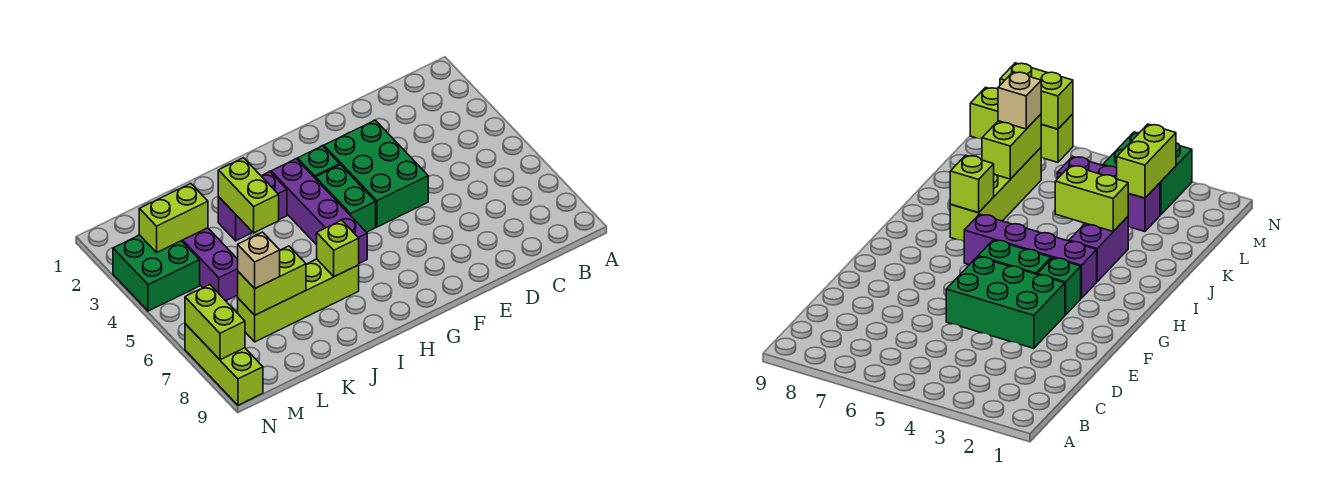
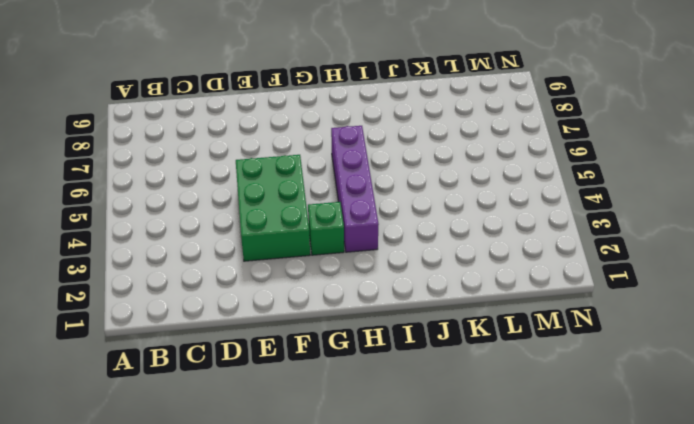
none -> green 1x2 brick [315,165,376,232]
none -> purple 1x2 brick [218,172,287,241]
none -> lime 1x4 brick [238,259,359,342]

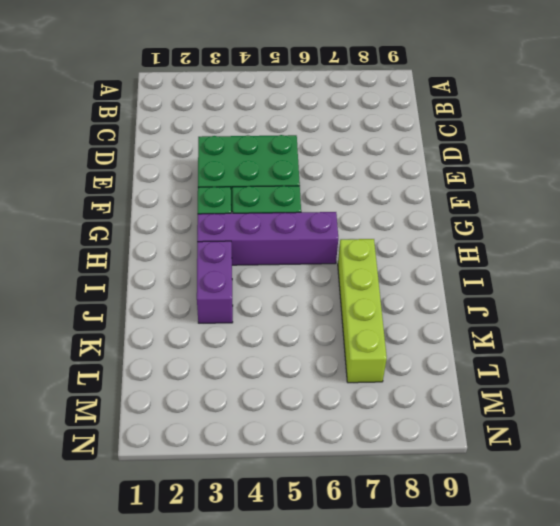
none -> purple 1x3 brick [182,228,238,301]
none -> green 2x2 brick [113,235,200,311]
none -> lime 1x3 brick [185,324,263,405]

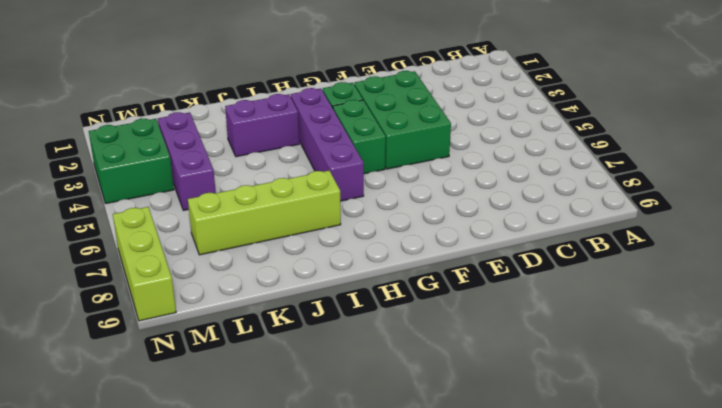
none -> lime 1x1 brick [317,220,359,277]
none -> lime 1x2 brick [218,158,279,233]
none -> lime 1x2 brick [238,246,306,315]

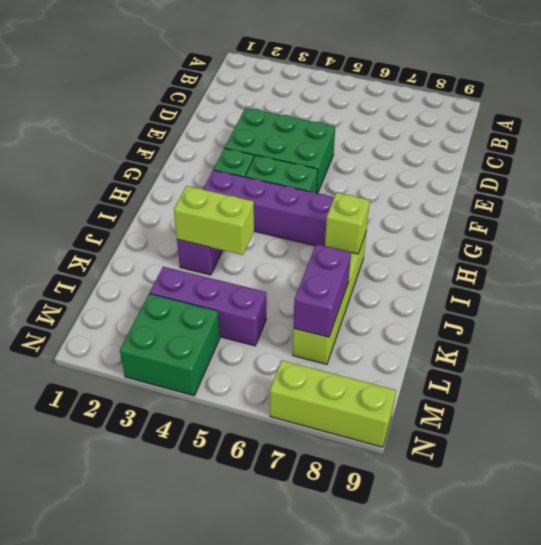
purple 1x2 brick [294,244,351,337] -> lime 1x2 brick [238,246,306,315]
none -> lime 1x2 brick [139,183,208,252]
none -> lime 1x2 brick [185,285,245,360]
none -> tan 1x1 brick [238,232,280,288]

